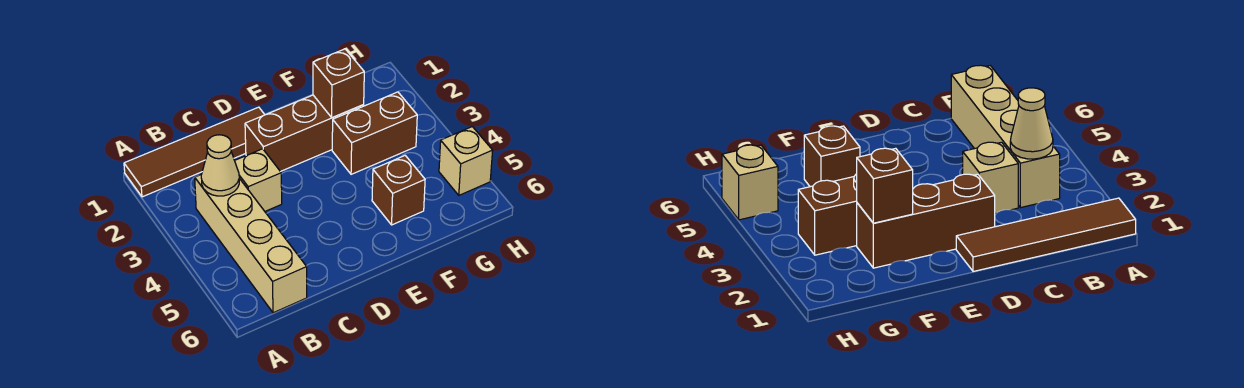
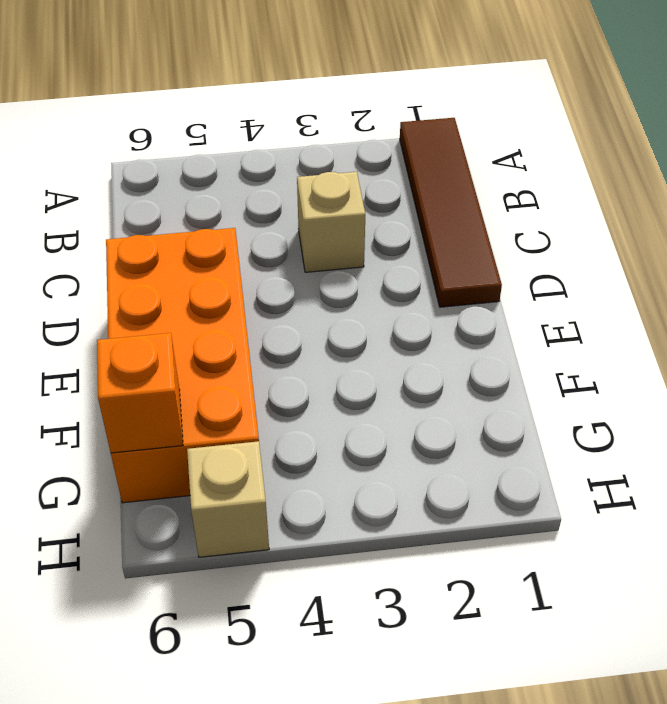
orange 2x4 brick [106,228,259,503] -> brown 1x1 brick [372,156,425,225]
orange 1x1 brick [97,333,183,453] -> none
none -> tan 1x4 brick [195,175,307,313]
none -> brown 1x3 brick [245,95,364,172]

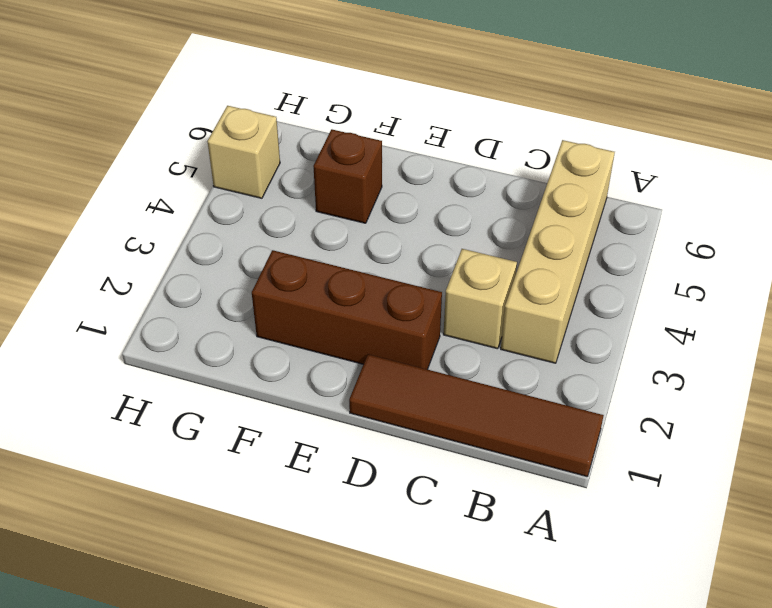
none -> brown 1x2 brick [332,92,417,174]
none -> tan 1x1 cone [201,135,239,196]

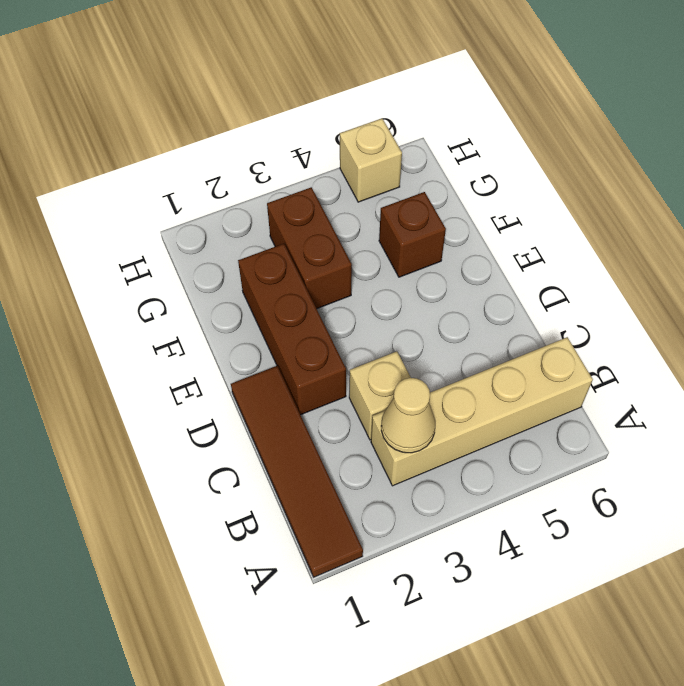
none -> brown 1x1 brick [313,49,364,118]

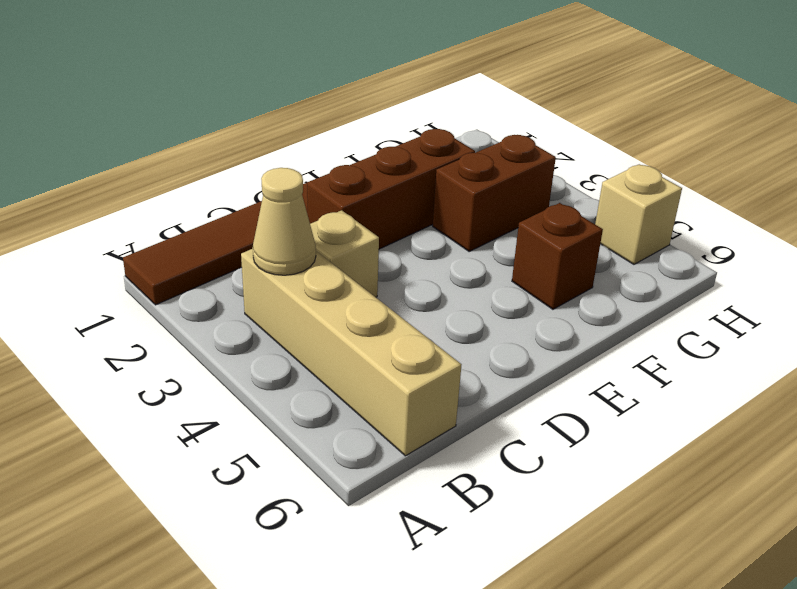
none -> brown 1x1 brick [313,49,364,118]

